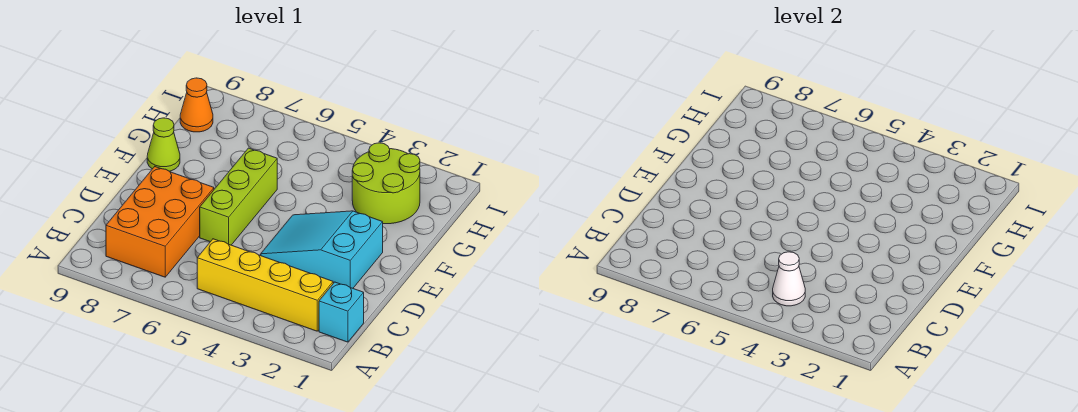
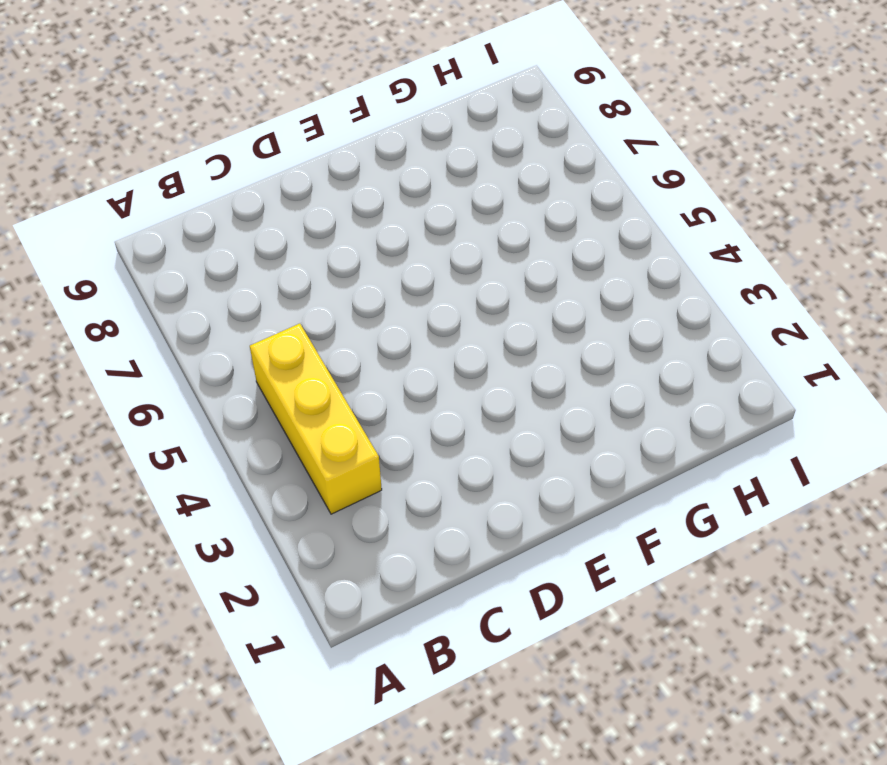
yellow 1x3 brick [250,324,382,514] -> yellow 1x4 brick [197,239,333,331]
none -> cyan 1x1 brick [319,282,364,342]
none -> orange 2x3 brick [106,167,214,277]

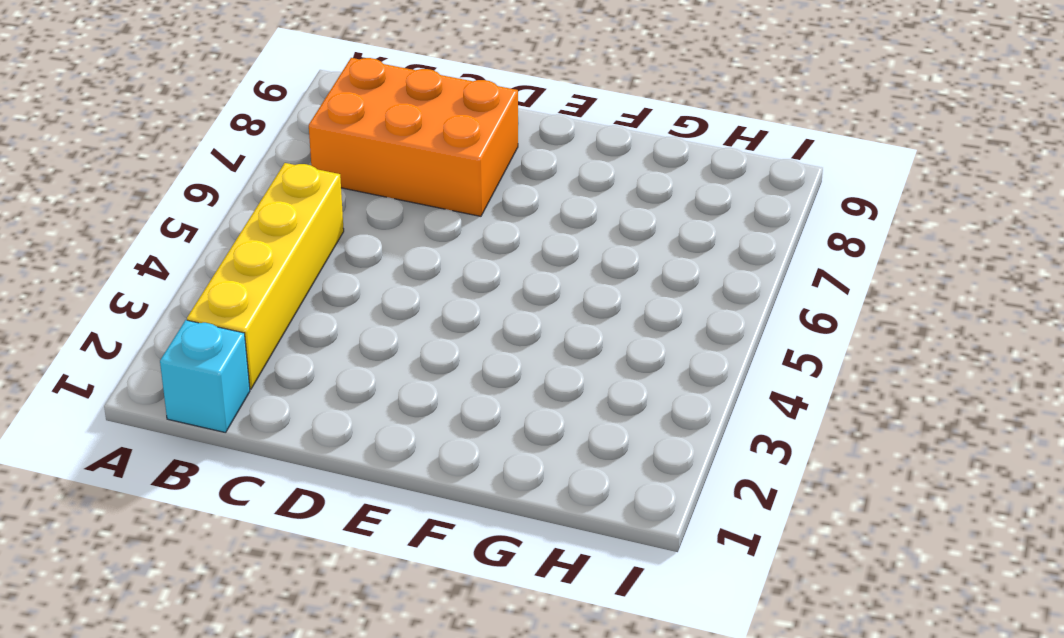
none -> cyan 2x3 slope [261,211,383,288]
none -> lime 1x3 brick [200,148,277,245]

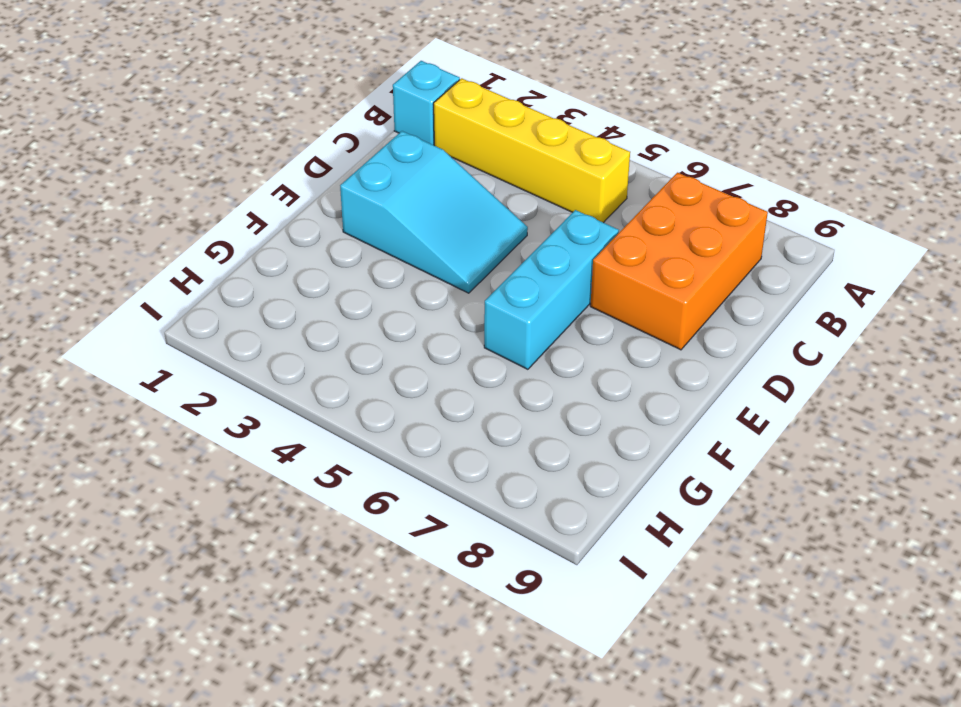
cyan 1x3 brick [484,210,619,369] -> lime 1x3 brick [200,148,277,245]
none -> lime 1x1 cone [147,118,180,171]
none -> lime 2x2 round brick [352,143,420,224]

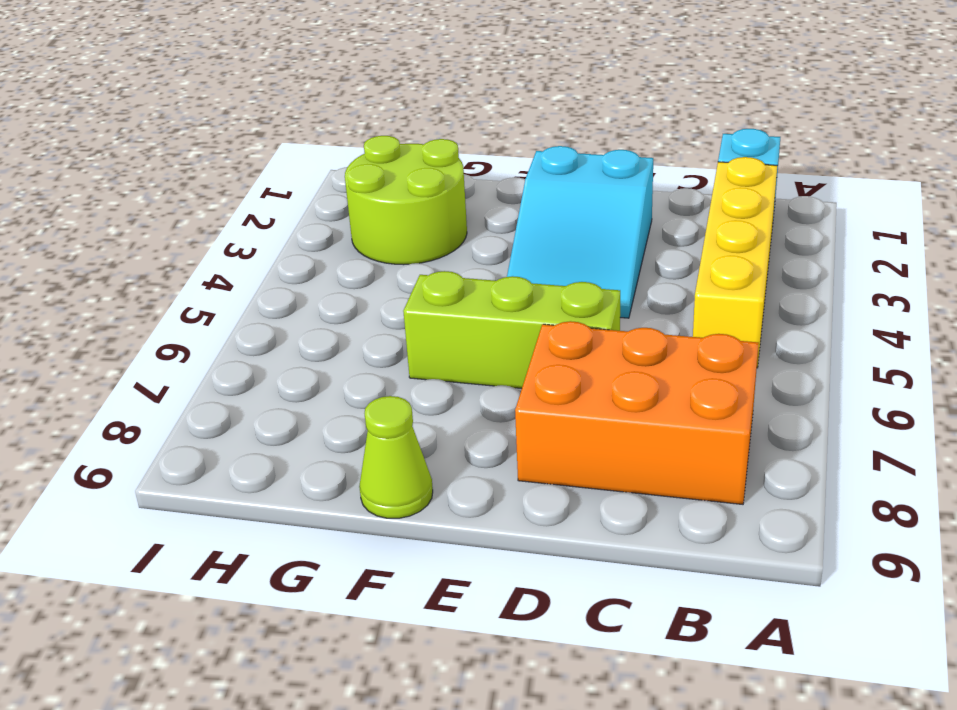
none -> orange 1x1 cone [180,78,213,132]
none -> white 1x1 cone [773,252,805,306]

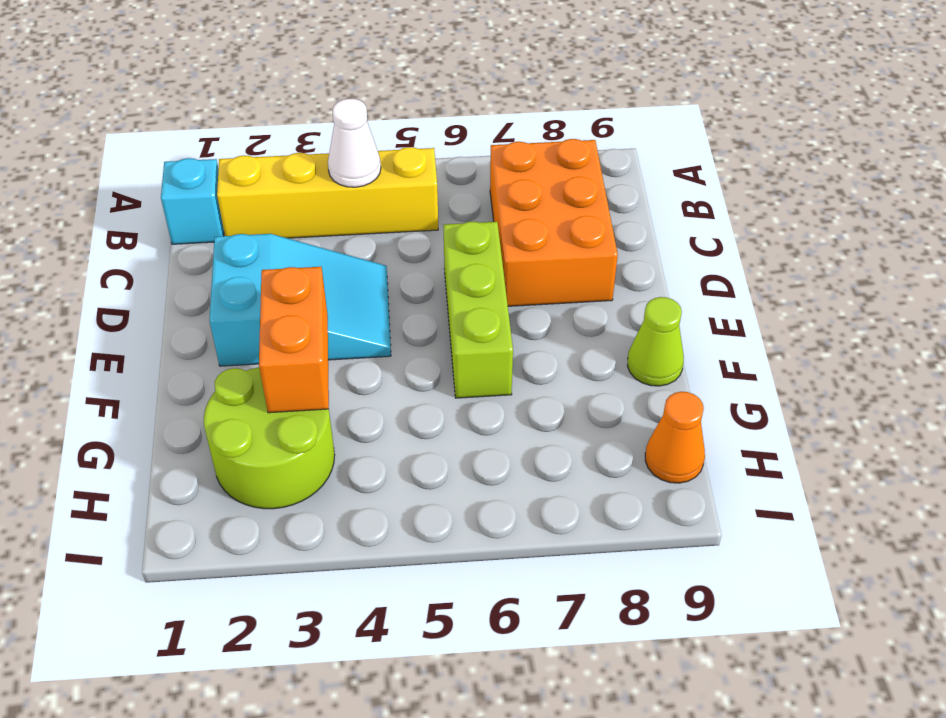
orange 1x2 brick [259,267,329,413] -> none

